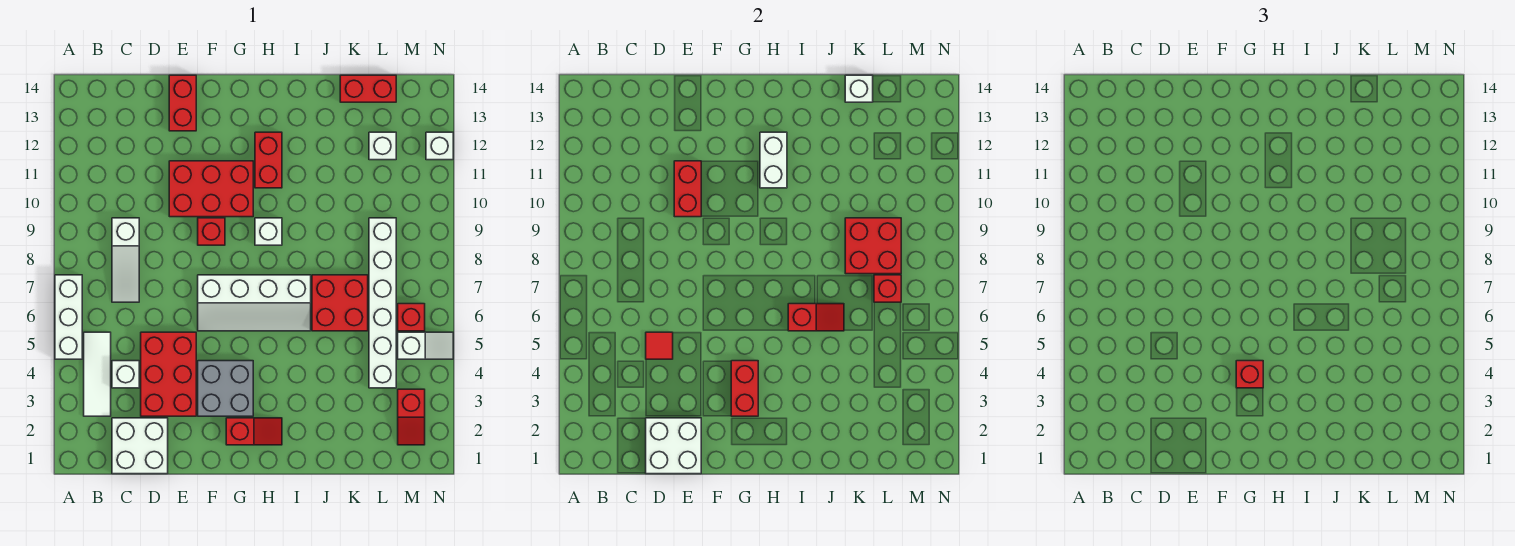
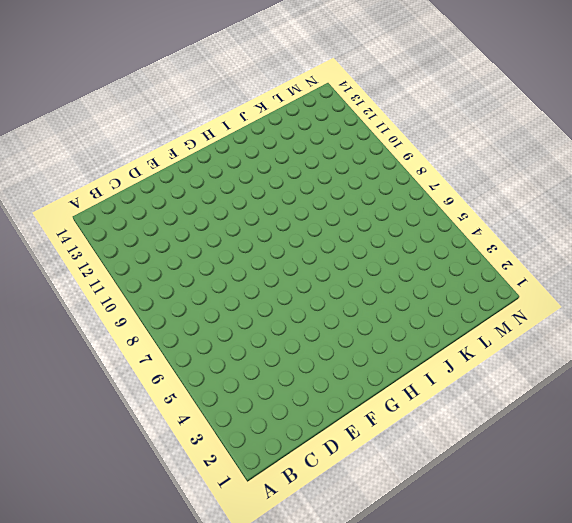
none -> white 1x3 brick [55,275,82,359]
none -> white 1x3 tile [84,332,111,416]
none -> white 2x2 brick [112,418,168,474]
none -> white 1x1 brick [112,361,139,388]

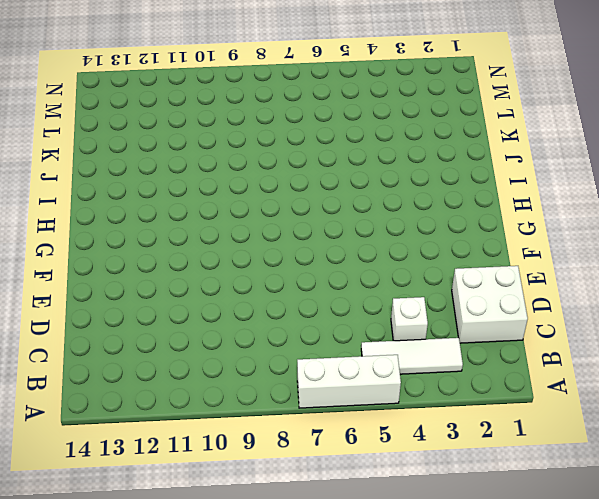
none -> white 1x3 slope [112,218,139,302]
none -> red 2x3 brick [141,332,196,416]
none -> red 2x3 brick [169,161,253,217]
none -> red 1x2 brick [169,75,196,131]

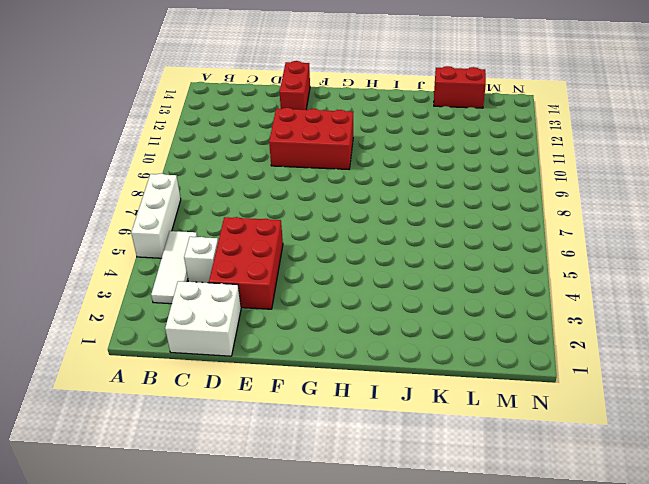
none -> white 1x3 slope [112,218,139,302]
none -> grey 2x2 brick [198,361,253,416]
none -> white 2x4 slope [198,275,311,331]
none -> red 1x1 brick [198,218,225,245]

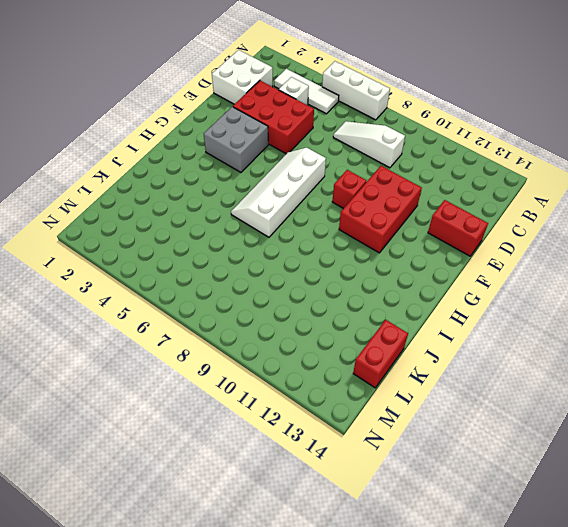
none -> red 1x2 slope [226,418,282,445]
none -> white 1x1 brick [255,218,282,245]
none -> red 1x2 brick [255,132,282,188]
none -> red 2x2 brick [312,275,368,331]

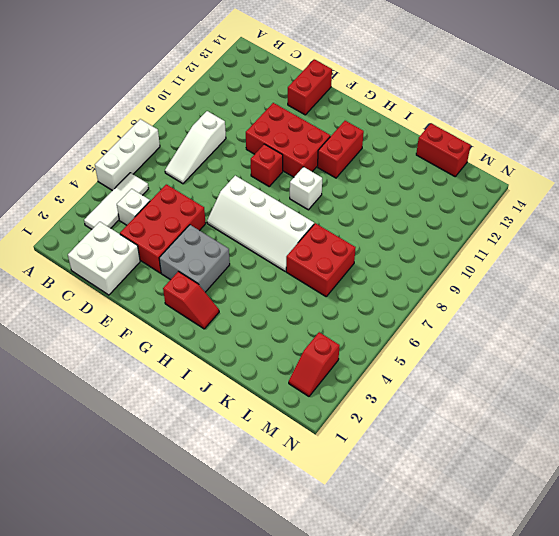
none -> white 1x6 brick [369,218,396,388]
none -> white 1x1 brick [369,132,396,160]
none -> white 1x2 slope [398,332,453,359]
none -> red 1x1 brick [398,304,425,331]

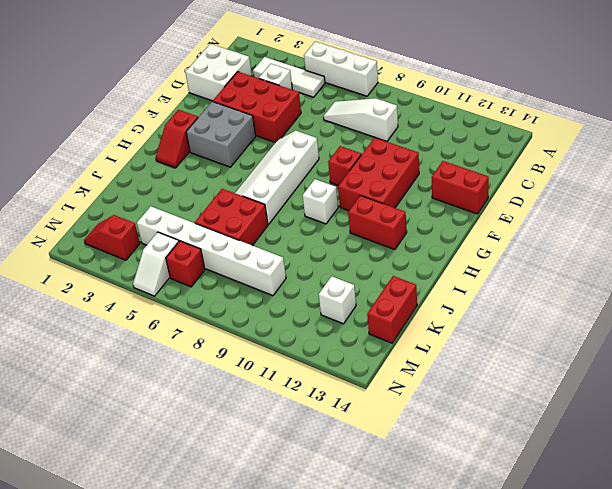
none -> white 1x1 brick [426,132,453,160]
none -> white 2x2 brick [646,418,701,474]
none -> red 1x1 tile [646,332,673,359]
none -> red 1x2 brick [674,161,701,217]

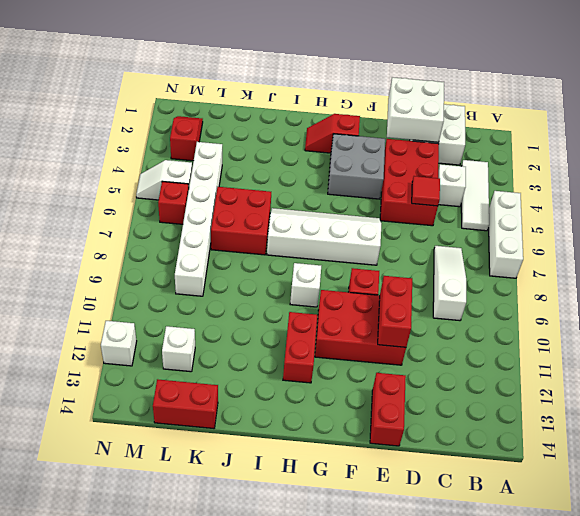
none -> red 1x2 brick [731,361,758,416]
none -> white 1x2 brick [760,132,787,188]
none -> red 1x2 slope [788,304,844,331]
none -> red 2x2 brick [845,218,901,274]

